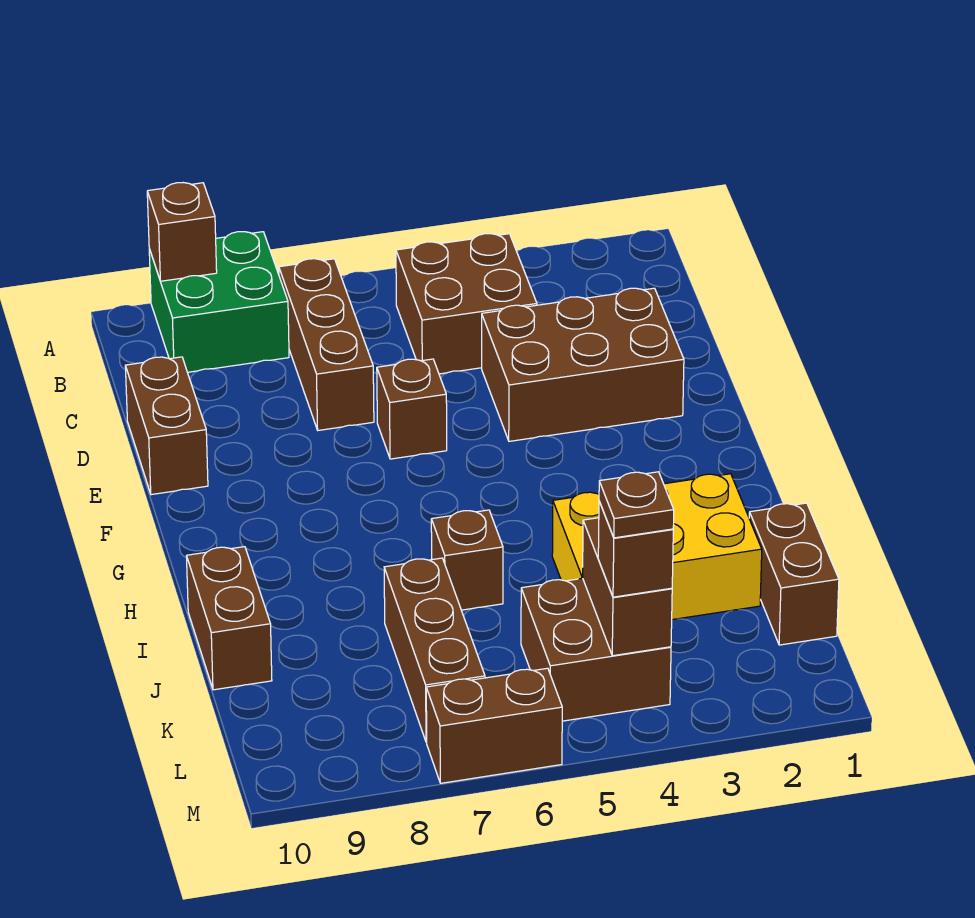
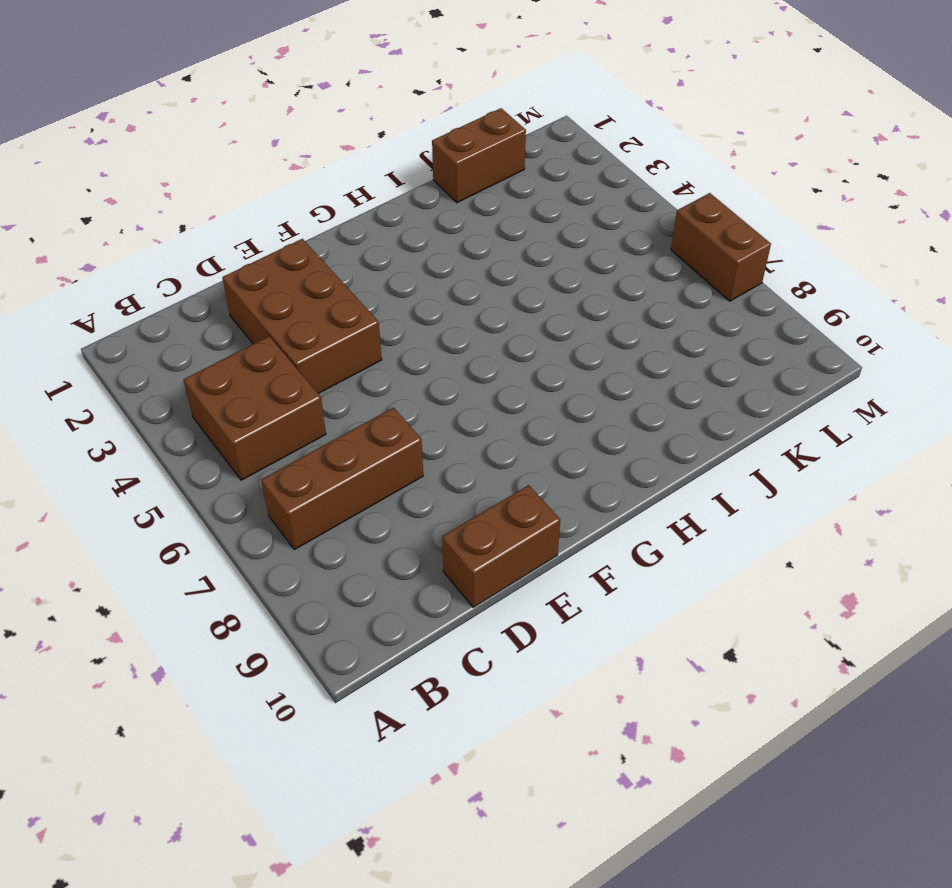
none -> green 2x2 brick [149,232,289,372]
none -> brown 1x1 brick [377,359,447,459]
none -> yellow 2x3 brick [552,474,762,620]

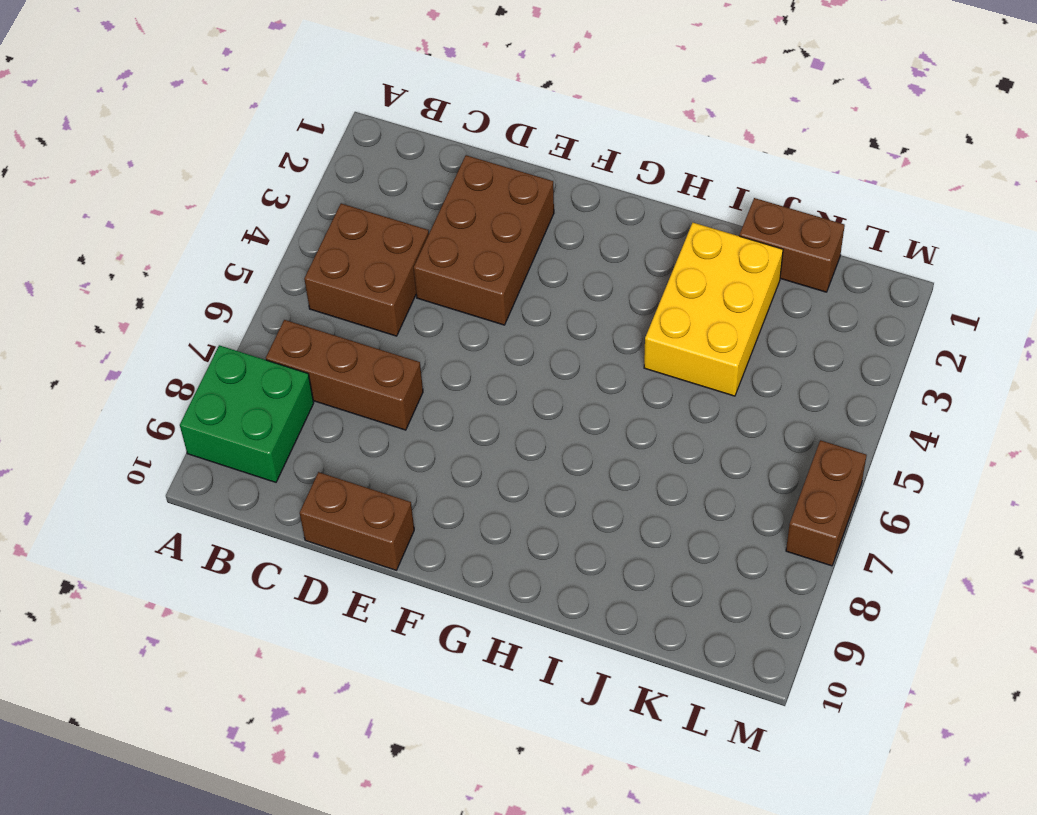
none -> brown 1x1 brick [377,359,447,459]
none -> brown 1x1 brick [431,510,503,610]
none -> brown 1x2 brick [187,547,272,690]

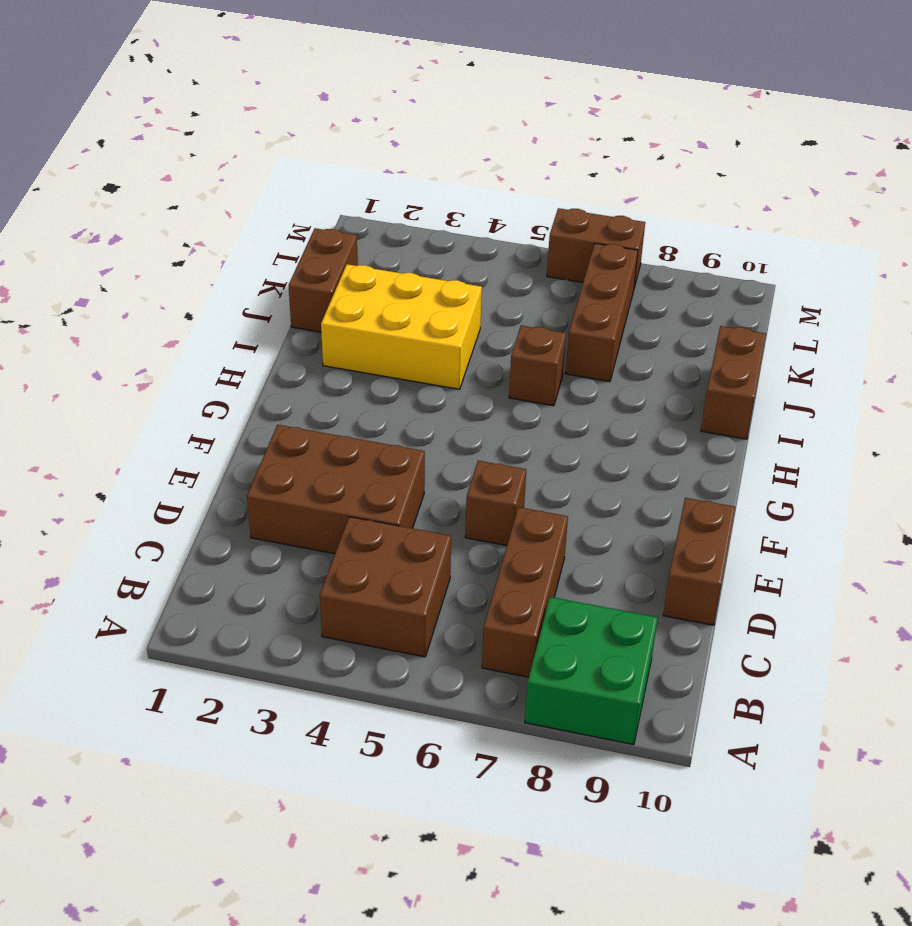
none -> brown 2x2 brick [521,578,671,721]
none -> brown 1x1 brick [147,183,217,281]
none -> brown 1x2 brick [583,518,672,656]

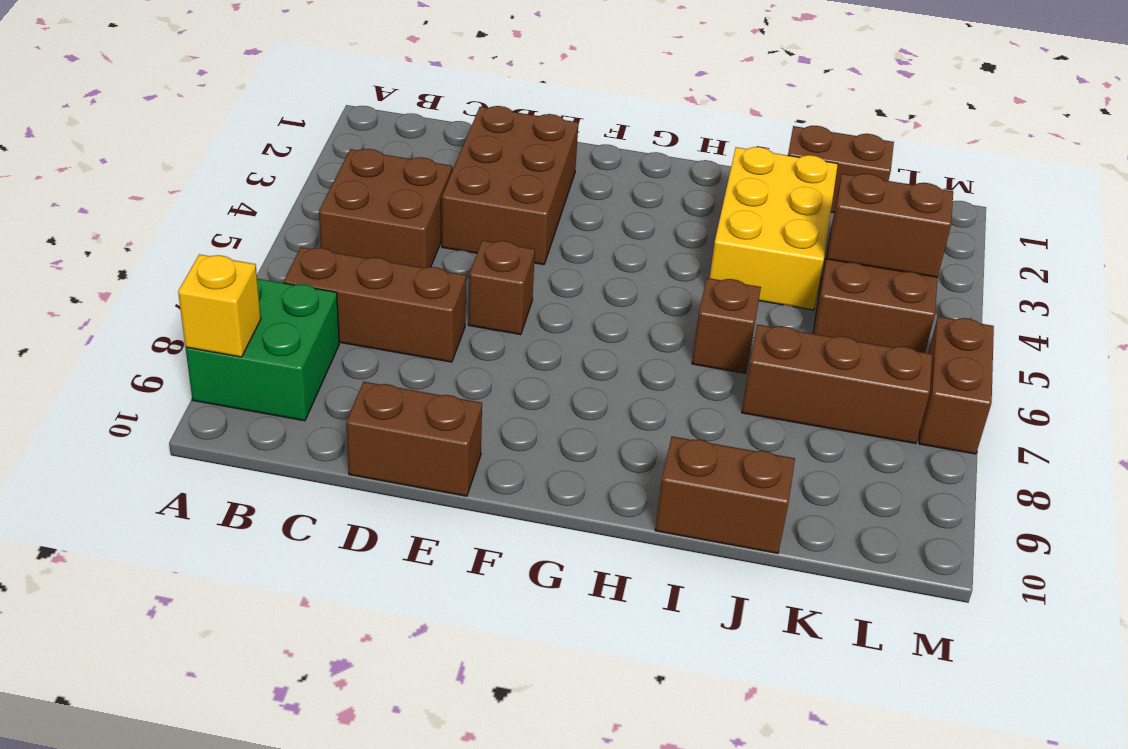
yellow 1x1 brick [178,254,261,357] -> brown 1x1 brick [147,183,217,281]
none -> brown 1x1 brick [598,501,673,597]
none -> brown 1x1 plate [599,472,674,538]

